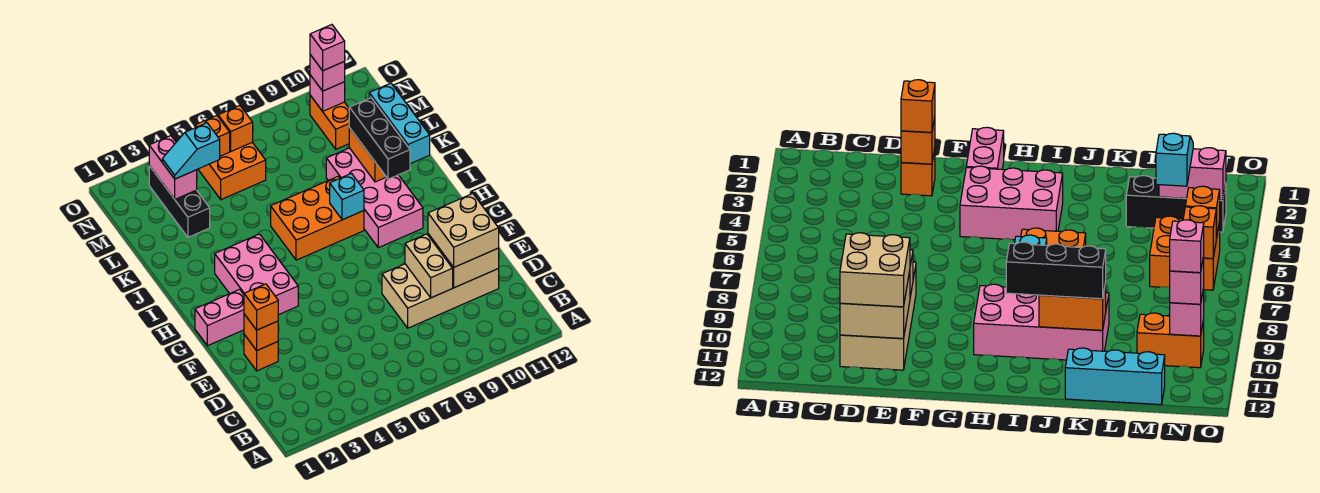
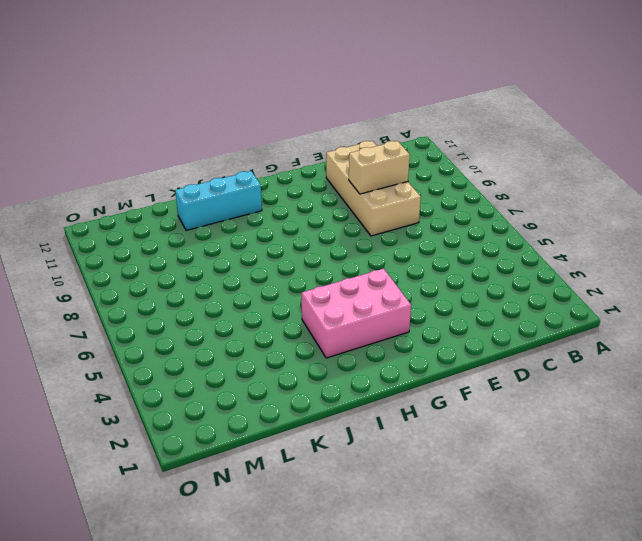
cyan 1x3 brick [175,171,262,230] -> cyan 1x3 brick moved to [369,83,430,164]
none -> orange 1x1 brick [244,335,278,371]
none -> pink 1x2 brick [195,289,244,346]
none -> pink 2x4 brick [326,148,423,248]

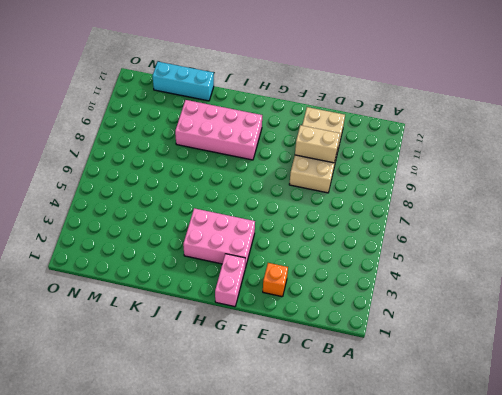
none -> orange 2x3 brick [271,176,364,260]
none -> black 1x3 brick [149,166,210,237]
none -> orange 2x2 brick [198,142,266,200]

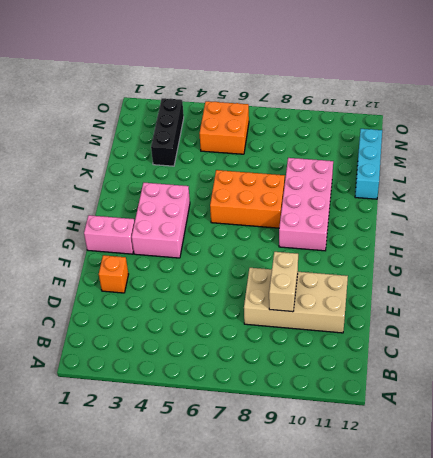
none -> orange 1x2 brick [310,95,350,149]
none -> tan 2x2 brick [428,234,499,288]
none -> orange 1x1 brick [244,314,278,350]

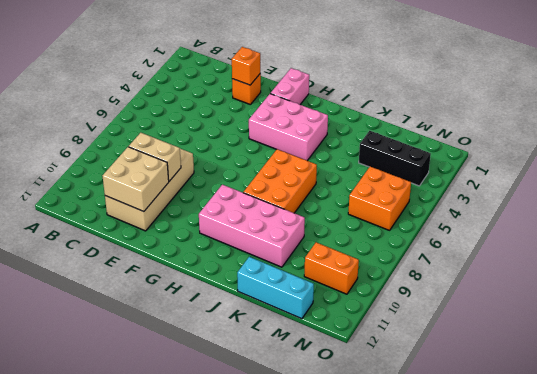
none -> cyan 1x1 brick [330,174,364,220]
none -> orange 1x2 brick [349,128,386,182]
none -> pink 1x2 brick [149,136,197,199]

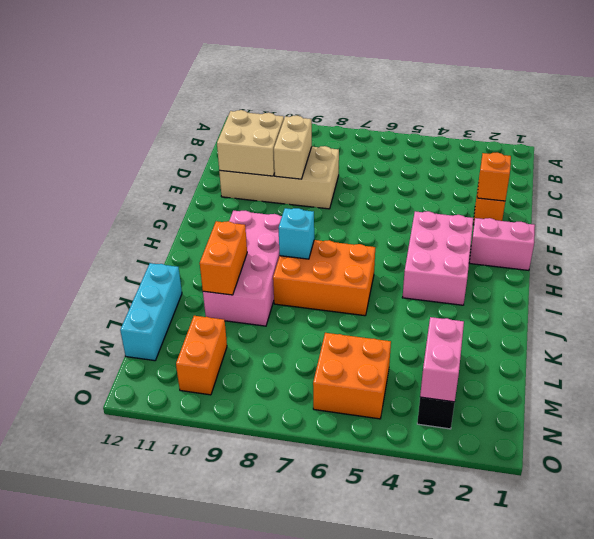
none -> orange 1x1 brick [195,116,230,156]
none -> orange 1x1 brick [218,106,253,151]
none -> pink 1x1 brick [310,75,345,111]

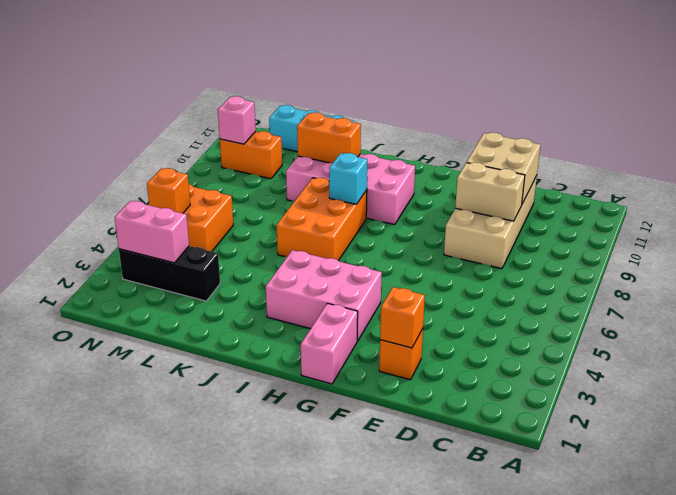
none -> orange 1x1 brick [218,106,253,151]
none -> tan 2x2 brick [428,194,499,267]
none -> orange 1x1 brick [244,284,278,330]

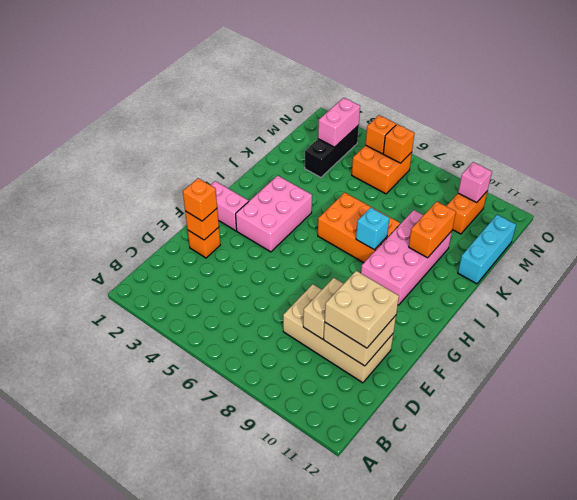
none -> black 1x3 brick [349,98,410,179]
none -> cyan 1x2 slope [162,123,220,179]
none -> pink 1x1 brick [310,55,345,91]

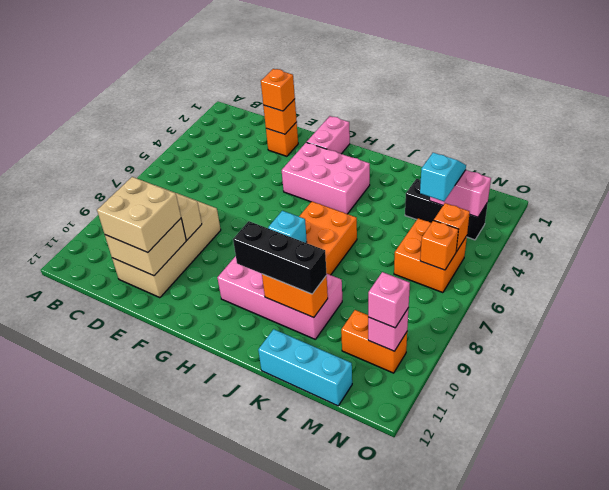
none -> pink 1x1 brick [310,25,345,71]

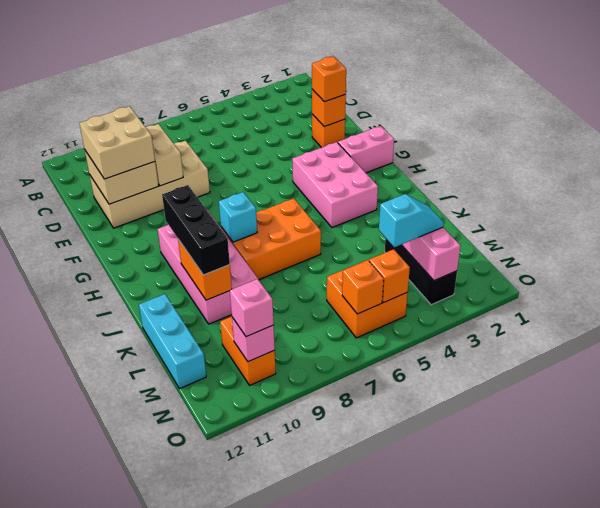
none -> pink 1x1 brick [310,25,345,71]

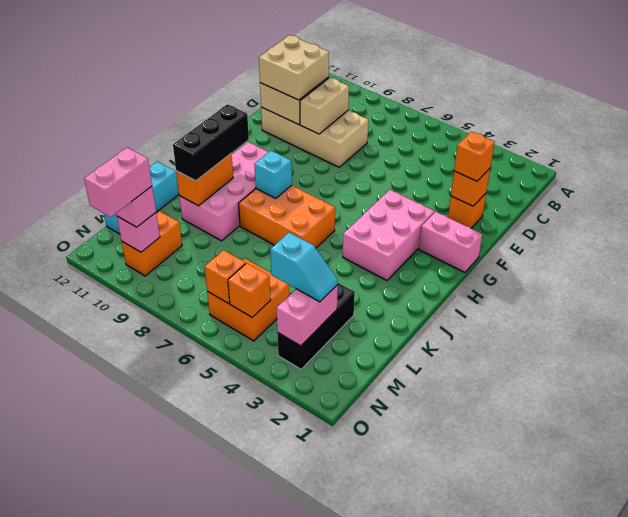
pink 1x2 brick [84,148,152,217] -> pink 1x1 brick [310,25,345,71]

